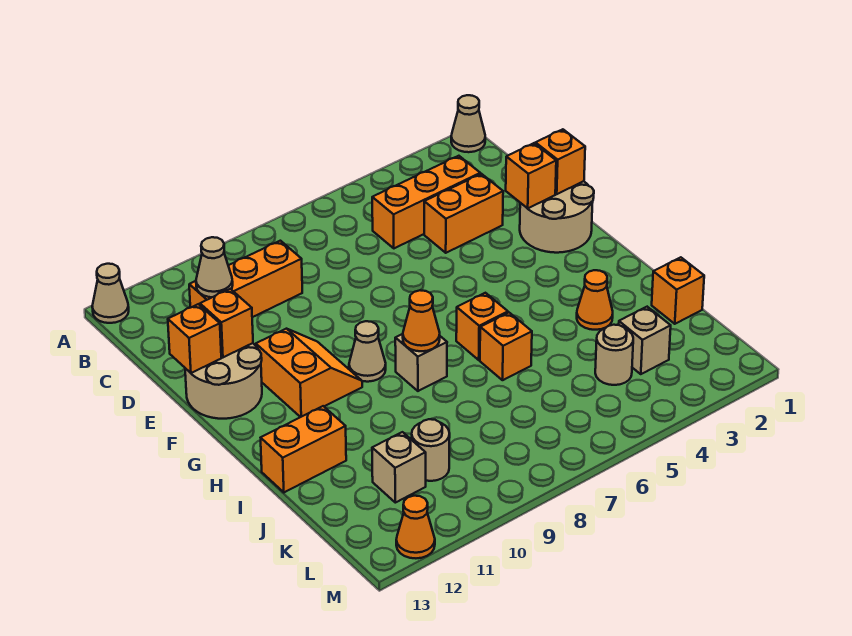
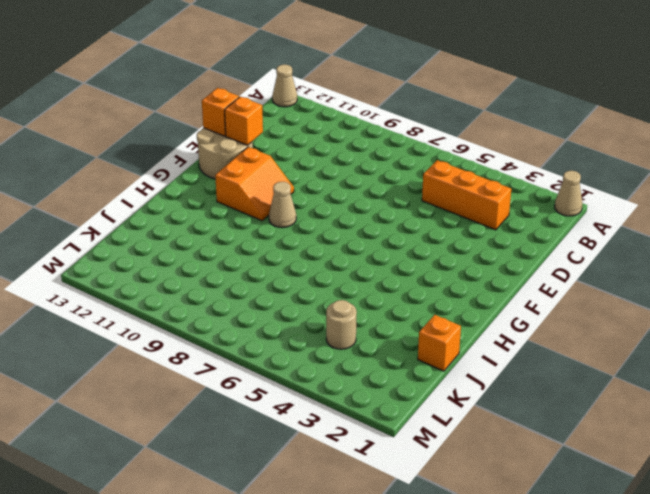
none -> orange 1x3 brick [189,241,302,317]
none -> orange 1x2 brick [424,174,503,253]
none -> tan 2x2 round brick [520,181,594,253]

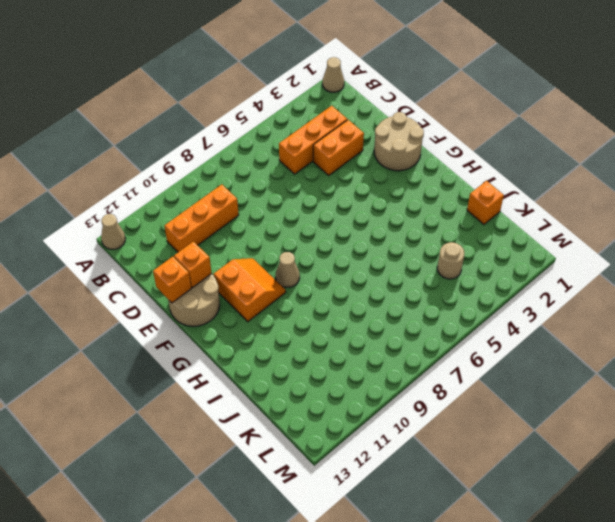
none -> orange 1x1 brick [456,293,508,360]
none -> tan 1x1 brick [395,334,447,391]
none -> orange 1x1 cone [577,270,613,330]

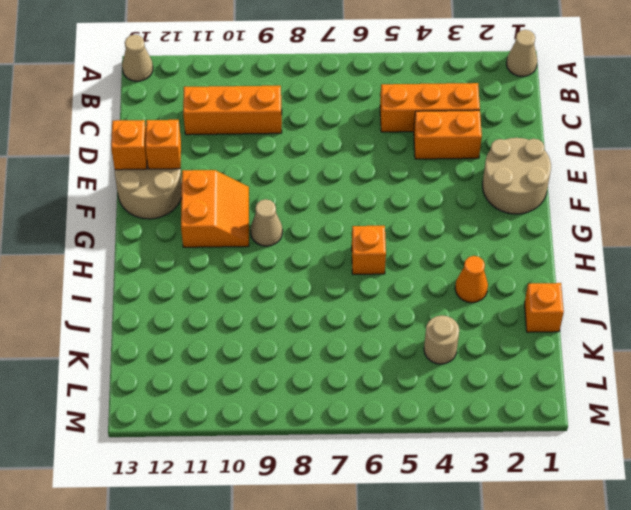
none -> tan 1x1 brick [395,334,447,391]
none -> orange 1x1 brick [480,313,532,380]
none -> orange 1x2 brick [261,406,346,492]

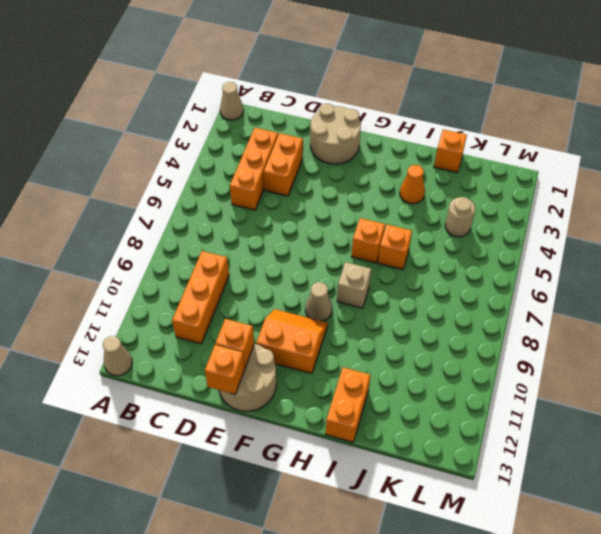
none -> tan 1x1 brick [619,307,671,374]
none -> tan 1x1 round brick [412,419,450,481]
none -> tan 1x1 brick [372,432,426,503]

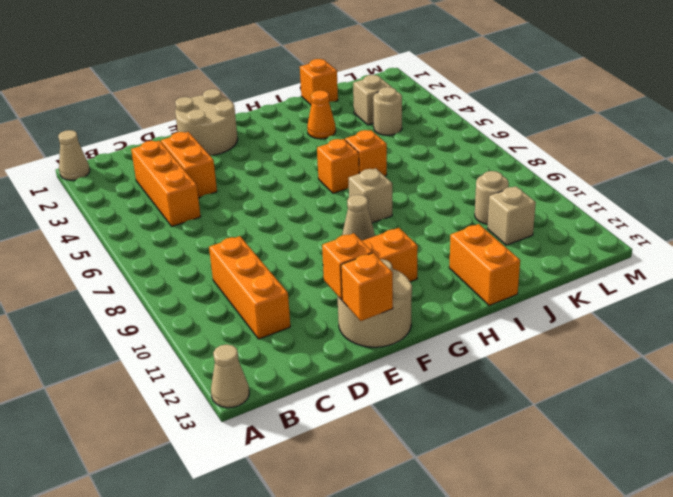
none -> orange 1x1 cone [396,496,435,558]
none -> tan 1x1 cone [196,237,233,297]
none -> orange 1x1 brick [535,129,585,194]

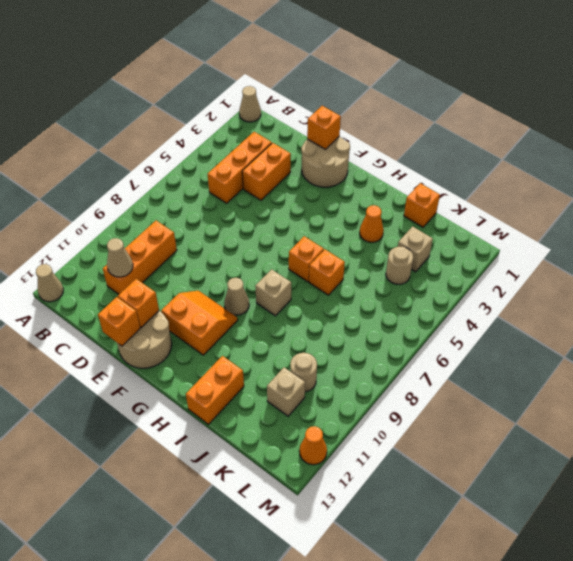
none -> orange 1x1 brick [506,143,556,208]
none -> orange 1x1 cone [403,290,440,351]

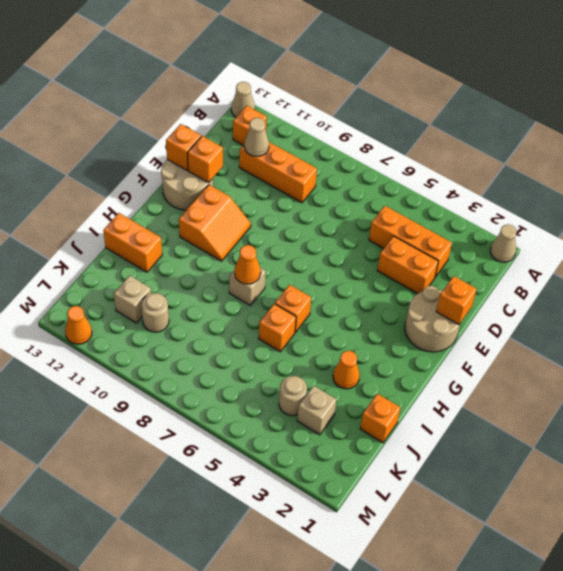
orange 1x1 brick [233,106,267,145] -> orange 1x1 brick moved to [506,143,556,208]
none -> tan 1x1 cone [349,321,386,382]

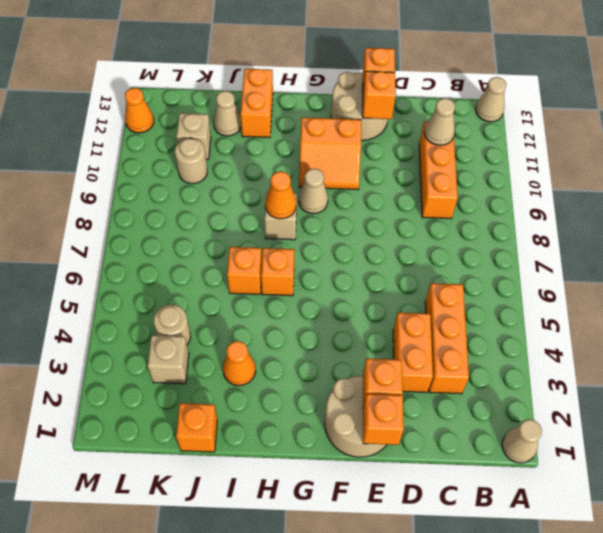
tan 1x1 cone [213,91,241,136] -> none

